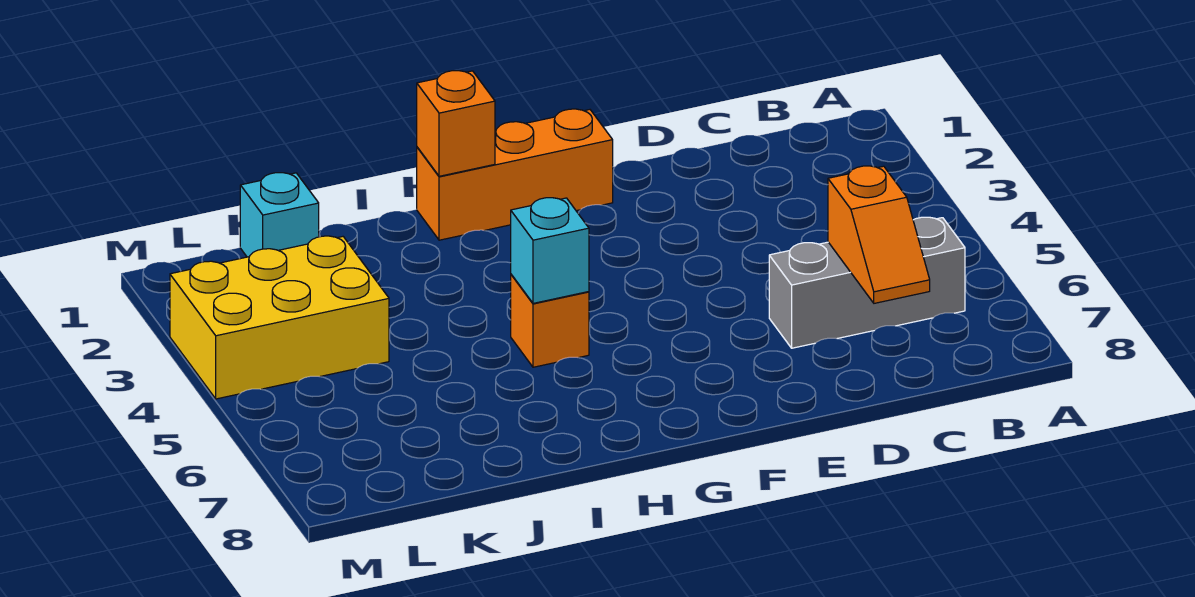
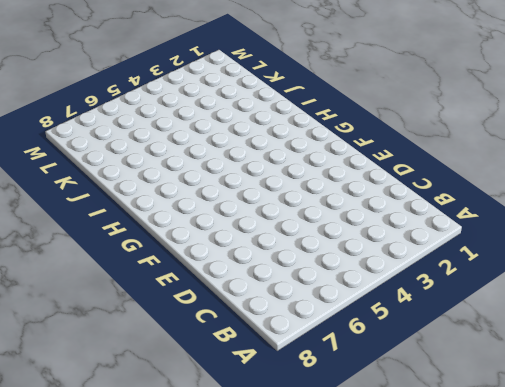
none -> grey 1x3 brick [769,217,965,348]
none -> orange 1x3 brick [417,109,613,240]

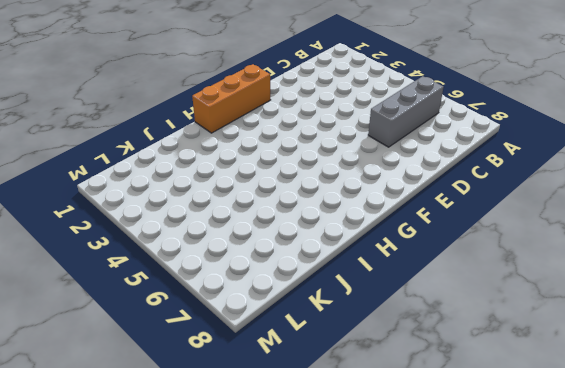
none -> orange 1x1 brick [511,274,589,367]
none -> cyan 1x1 brick [240,173,319,257]

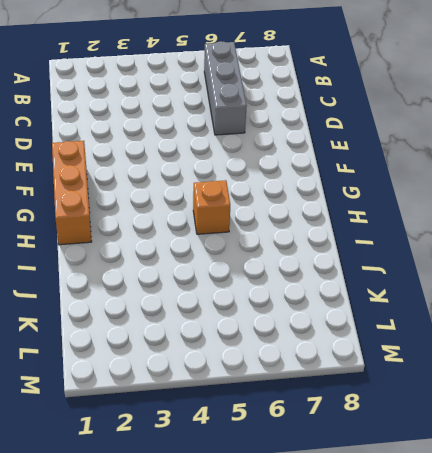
none -> cyan 1x1 brick [240,173,319,257]
none -> yellow 2x3 brick [170,236,389,399]

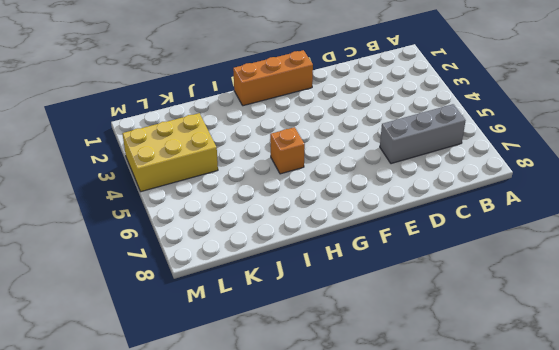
none -> cyan 1x1 brick [240,173,319,257]
none -> orange 1x2 slope [828,166,930,303]

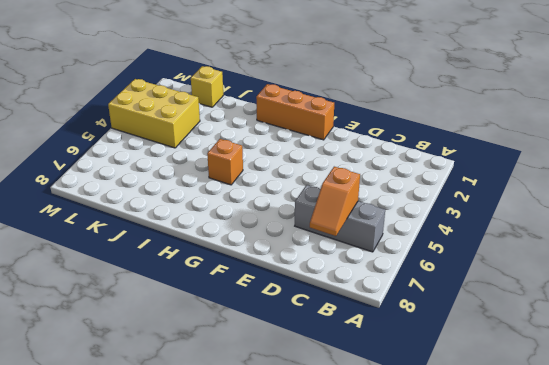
yellow 1x1 brick [191,66,223,107] -> cyan 1x1 brick [240,173,319,257]
none -> orange 1x1 brick [417,71,495,176]
none -> cyan 1x1 brick [511,198,589,303]

